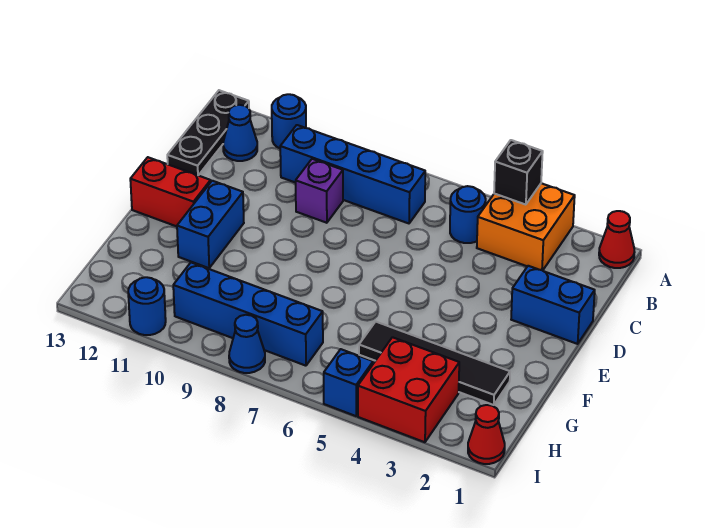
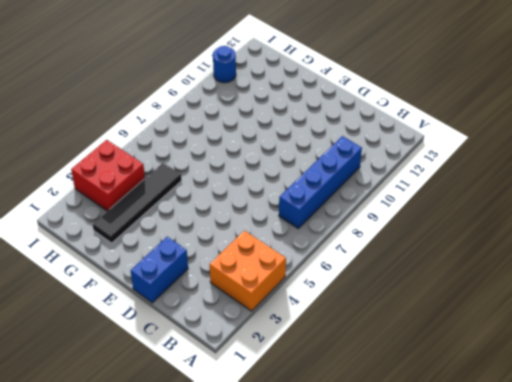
none -> red 1x1 cone [599,211,635,268]
none -> blue 1x1 round brick [272,94,306,148]
none -> black 1x3 plate [167,90,249,175]

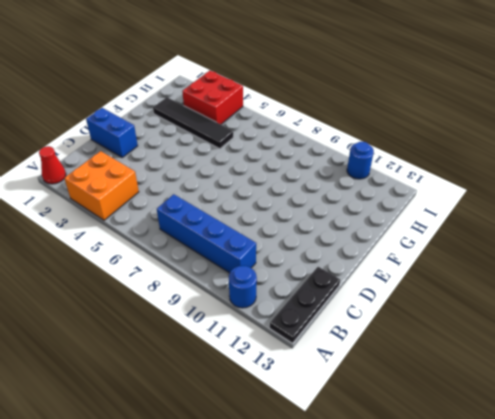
none -> blue 1x1 round brick [450,186,486,243]
none -> blue 1x1 cone [223,105,257,161]
none -> purple 1x1 brick [296,159,343,223]

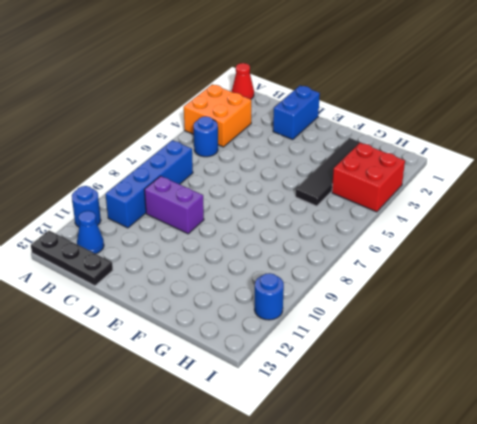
purple 1x2 brick [144,176,204,234] -> purple 1x1 brick [296,159,343,223]
none -> blue 1x2 brick [177,181,244,268]
none -> red 1x2 brick [130,157,211,226]
none -> blue 1x4 brick [173,263,323,366]

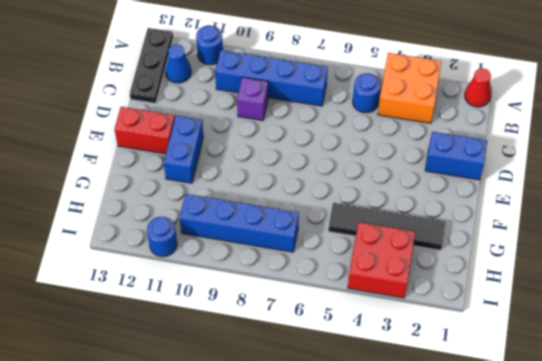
none -> red 1x1 cone [468,405,505,464]
none -> blue 1x1 brick [324,349,373,416]
none -> blue 1x1 cone [229,315,265,373]

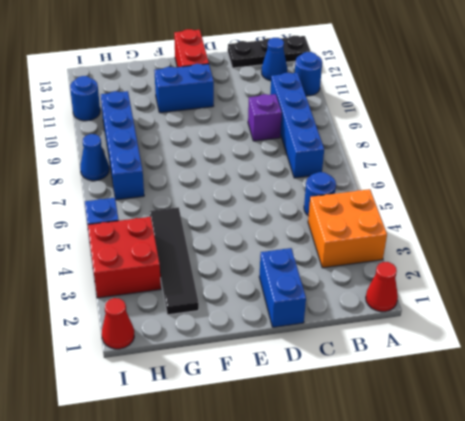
none -> black 1x1 brick [494,140,543,205]

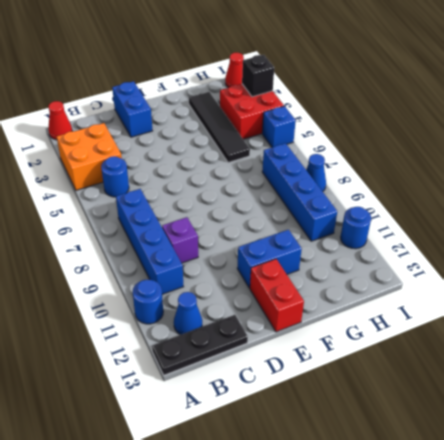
black 1x1 brick [242,55,274,97] -> black 1x1 brick moved to [494,140,543,205]

